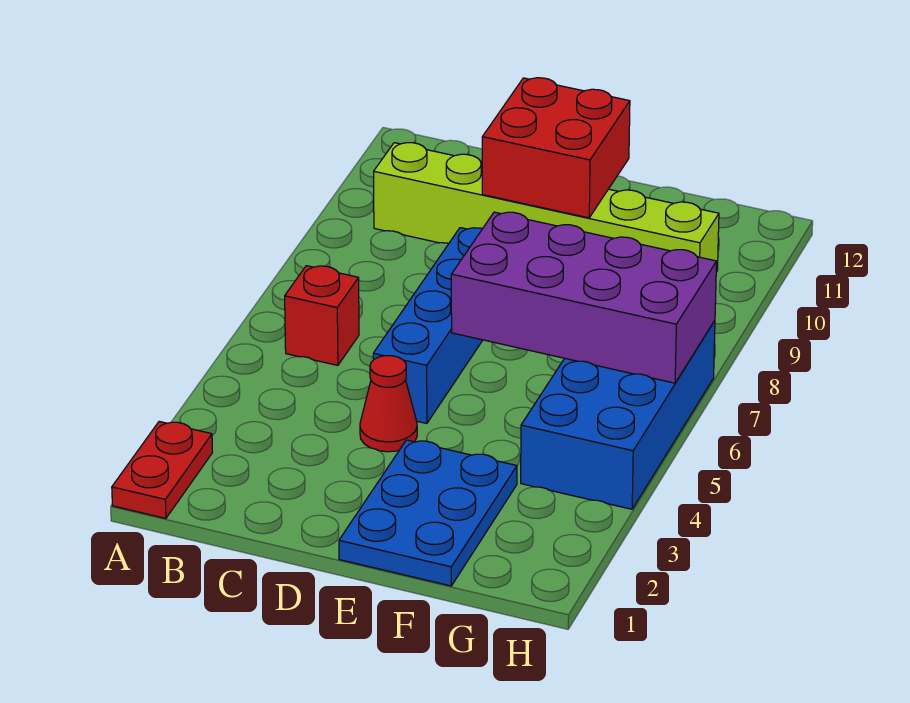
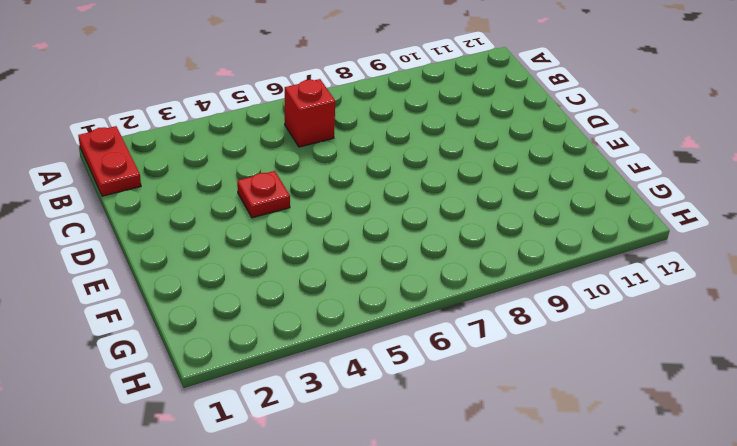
red 1x2 plate [78,126,141,196] -> red 1x2 plate turned to [112,421,213,518]
red 1x1 plate [237,171,290,218] -> red 1x1 cone [360,356,417,452]
none -> lime 1x6 brick [374,143,719,272]
none -> blue 1x4 brick [373,228,483,424]

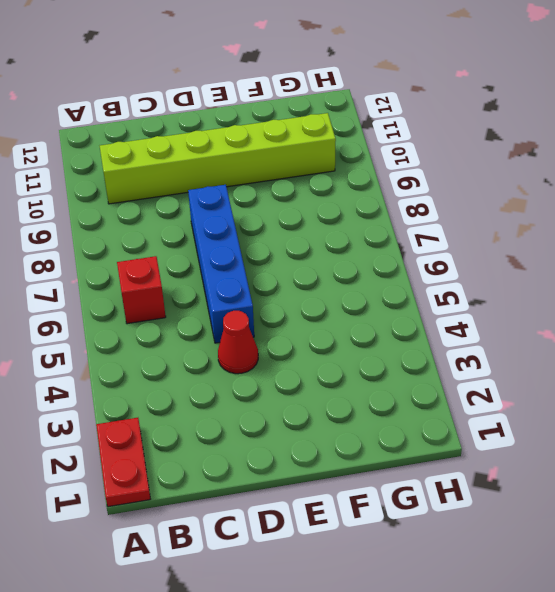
none -> blue 2x3 plate [339,440,517,586]
none -> blue 2x4 brick [521,321,715,509]

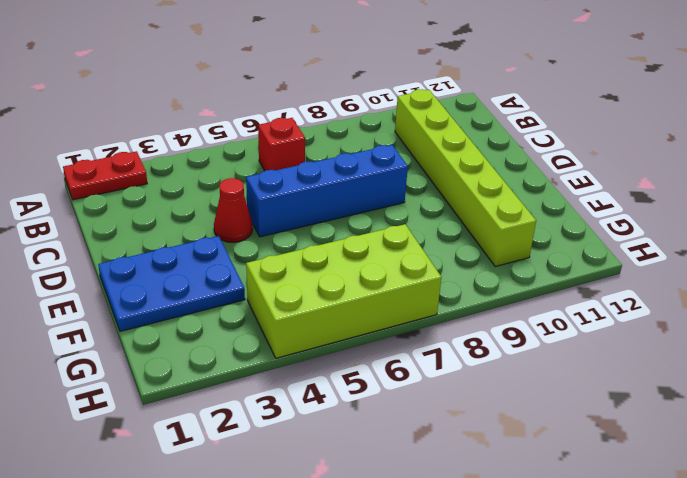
lime 2x4 brick [246,224,441,358] -> blue 2x4 brick [521,321,715,509]
none -> red 2x2 brick [482,78,630,218]
none -> purple 2x4 brick [451,212,717,383]

